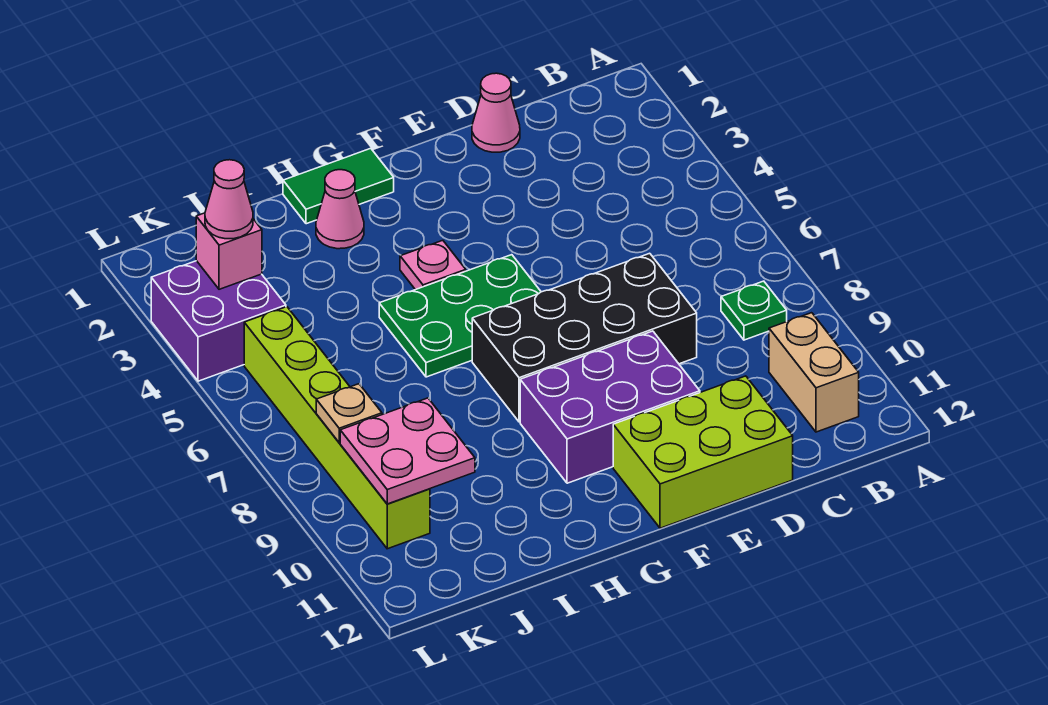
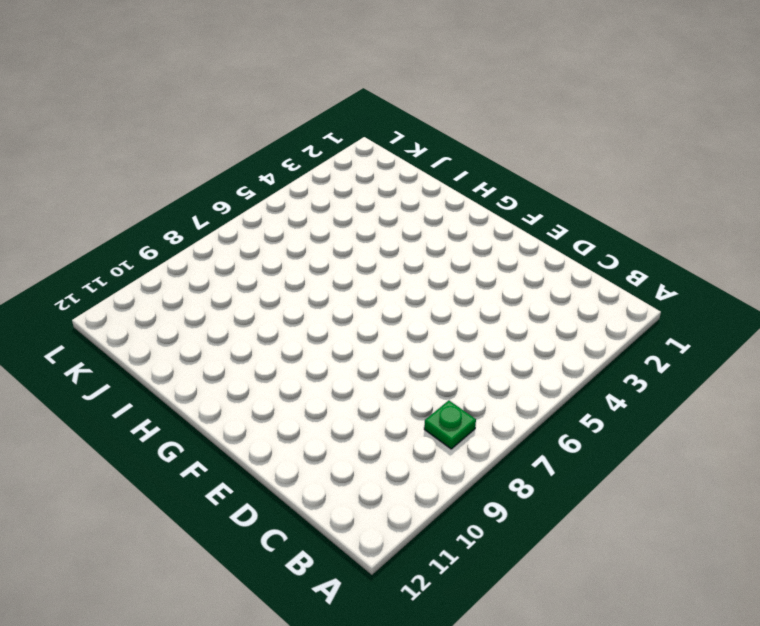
none -> tan 1x2 brick [769,313,859,432]
none -> pink 1x1 cone [472,73,520,152]
none -> black 2x4 brick [472,253,697,422]

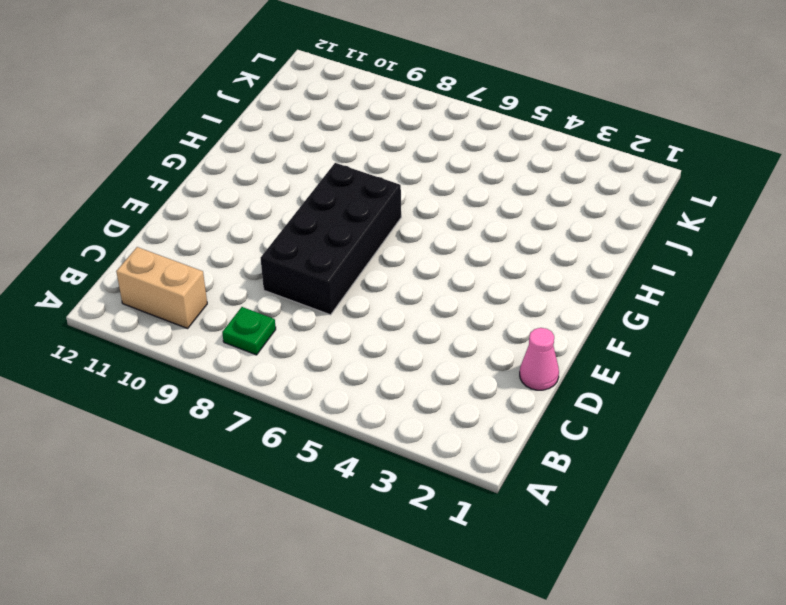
none -> lime 2x3 brick [613,376,793,528]
none -> purple 2x3 brick [520,331,700,483]
none -> green 2x3 plate [379,255,541,377]

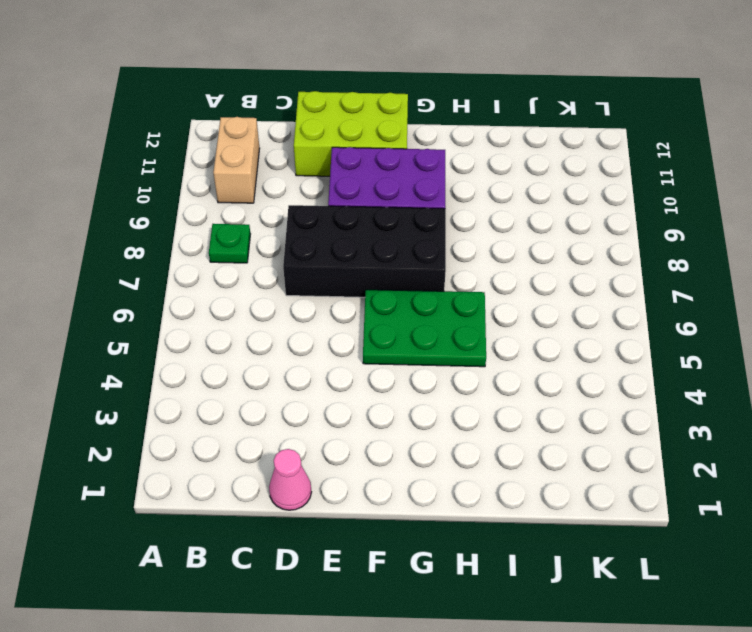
none -> green 1x2 tile [283,148,394,224]
none -> pink 1x1 plate [400,240,466,290]
none -> pink 1x1 cone [316,170,364,249]

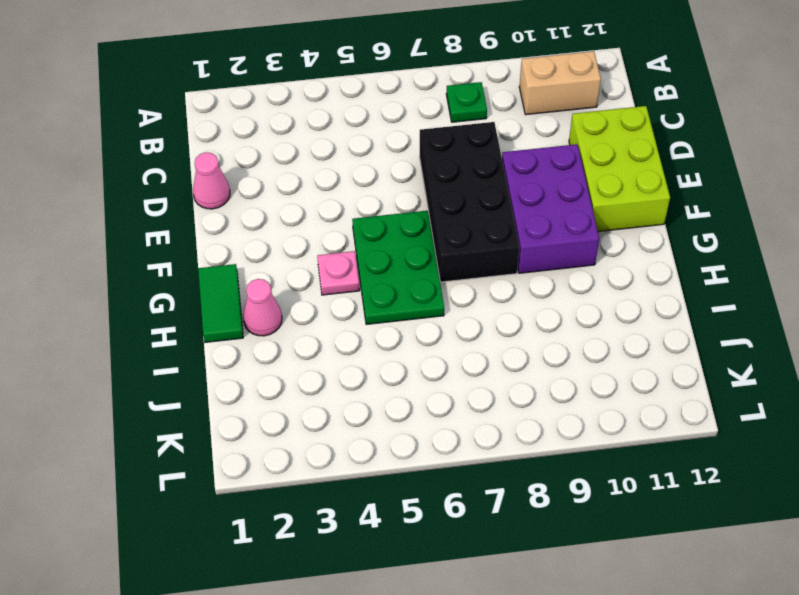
none -> purple 2x2 brick [151,261,286,381]
none -> lime 1x6 brick [244,307,430,549]
none -> pink 2x2 plate [340,398,475,504]

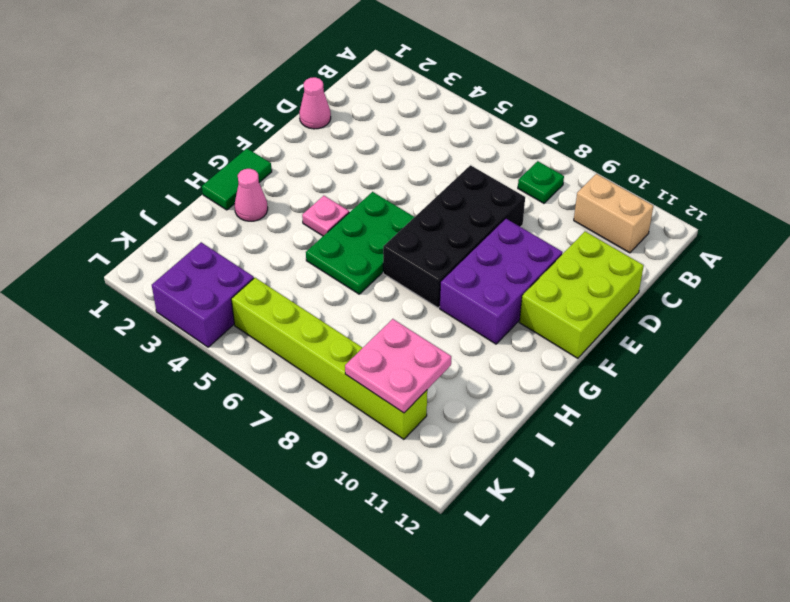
none -> pink 1x1 brick [196,213,262,289]
none -> tan 1x1 plate [316,384,382,443]
none -> pink 1x1 cone [205,160,253,239]

